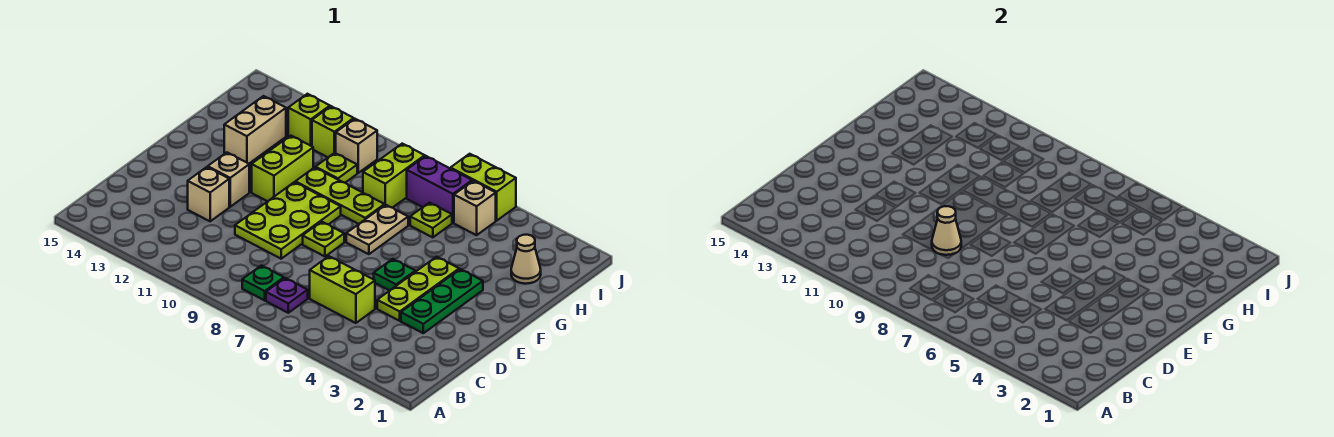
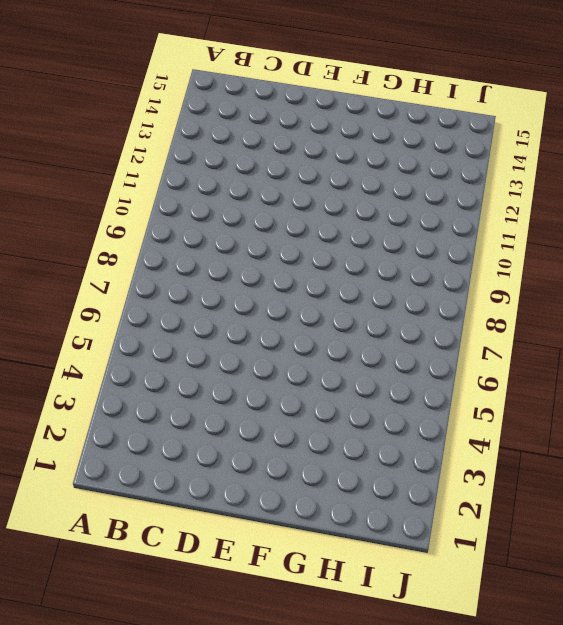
none -> purple 1x1 plate [266,278,308,313]
none -> green 1x1 plate [242,266,284,300]
none -> lime 1x2 brick [310,256,375,323]

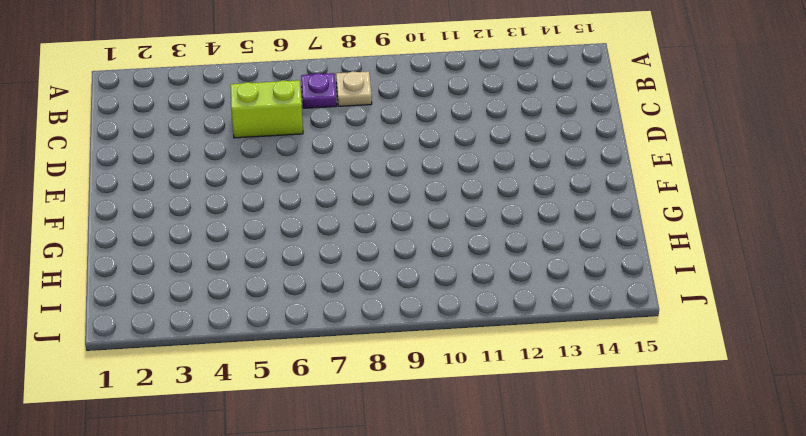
tan 1x1 plate [336,71,372,106] -> green 1x1 plate [242,266,284,300]
none -> green 1x3 plate [401,269,483,333]
none -> lime 1x3 plate [377,257,459,321]
none -> lime 2x3 plate [235,182,341,259]

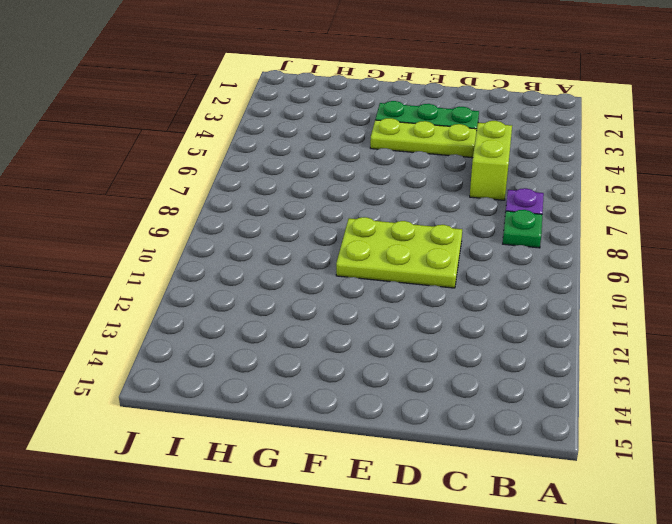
none -> tan 1x1 brick [188,167,229,221]
none -> green 1x1 plate [374,259,415,291]
none -> lime 1x1 plate [303,222,344,256]

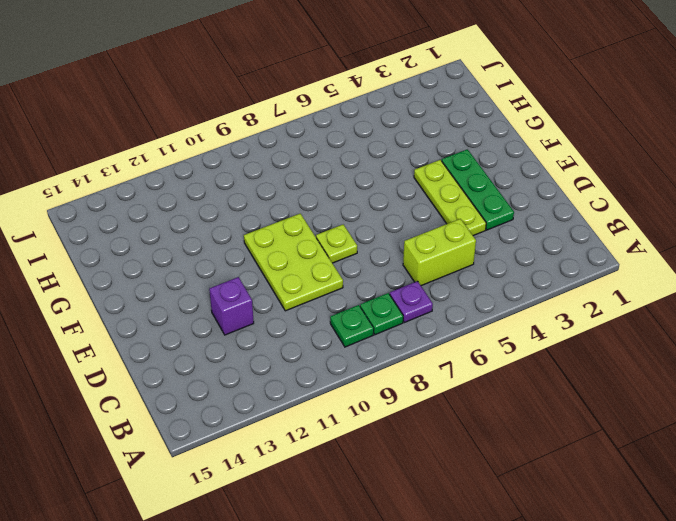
green 1x1 plate [330,305,374,347] -> green 1x1 plate moved to [374,259,415,291]
purple 1x1 brick [209,277,254,335] -> tan 1x1 brick [188,167,229,221]
none -> tan 1x1 brick [208,153,249,207]
none -> tan 1x2 plate [346,205,408,254]
none -> lime 1x2 brick [252,136,313,201]

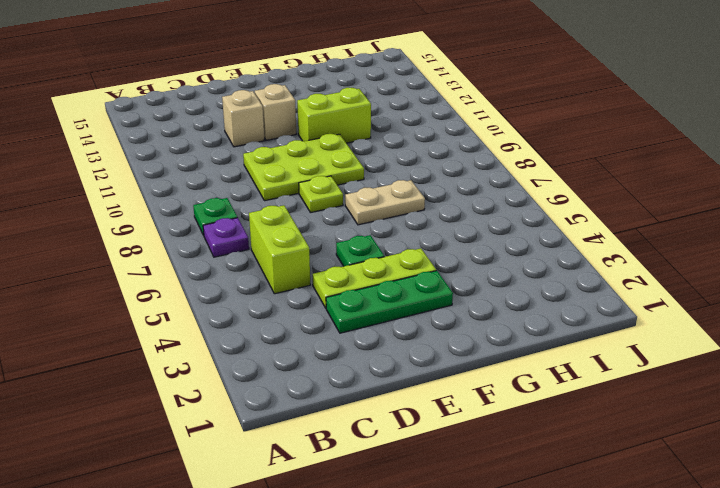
none -> lime 1x3 plate [295,168,384,224]
none -> tan 1x2 brick [224,96,286,164]
none -> tan 1x1 cone [511,235,541,284]

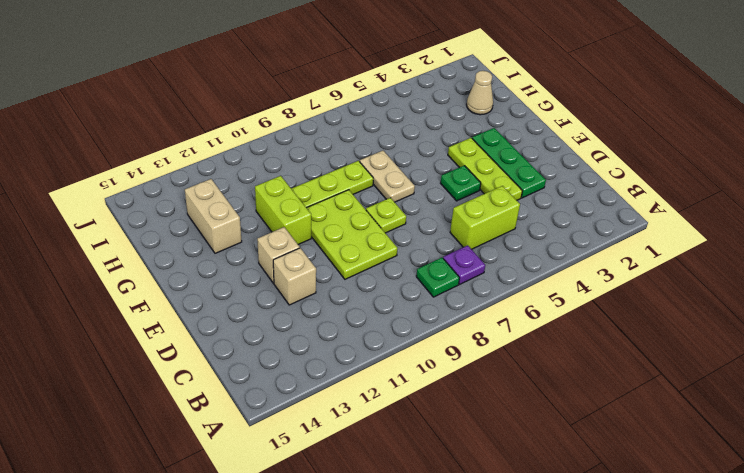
none -> lime 1x1 plate [410,203,452,238]
none -> lime 1x2 brick [363,144,425,208]
none -> lime 1x1 plate [315,153,357,183]

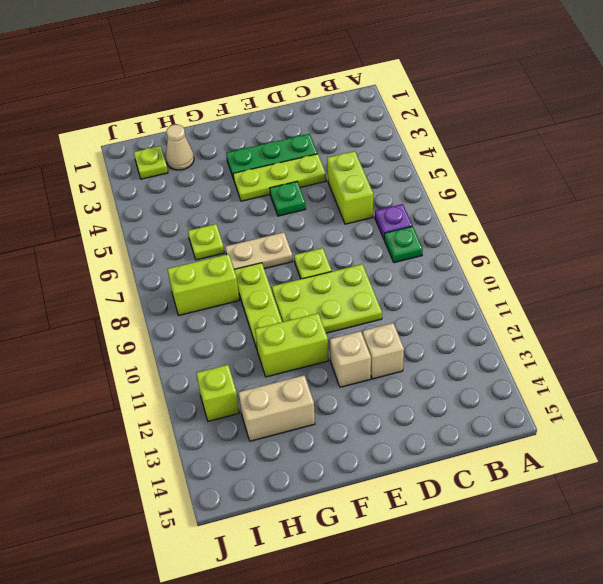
lime 1x1 plate [134,146,168,179] -> lime 1x1 plate moved to [315,153,357,183]
none -> tan 1x1 brick [454,181,496,235]
none -> purple 1x2 brick [407,156,472,223]
none -> tan 1x1 brick [336,119,377,173]

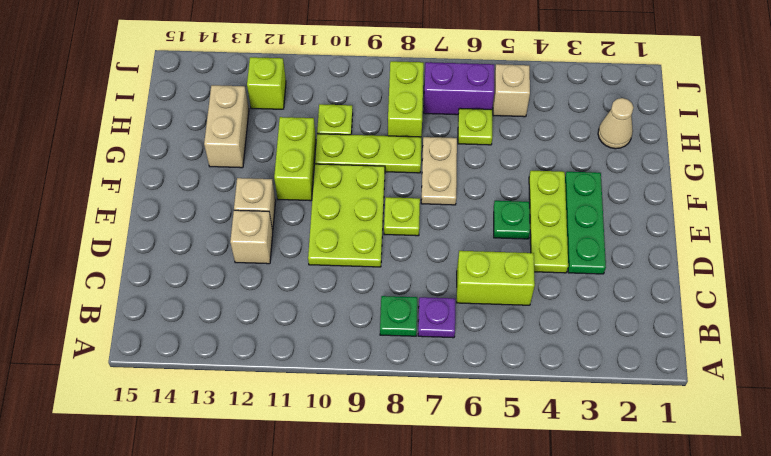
none -> tan 1x1 brick [336,119,377,173]
none -> lime 1x1 brick [312,106,354,157]
none -> lime 1x2 brick [451,154,516,221]

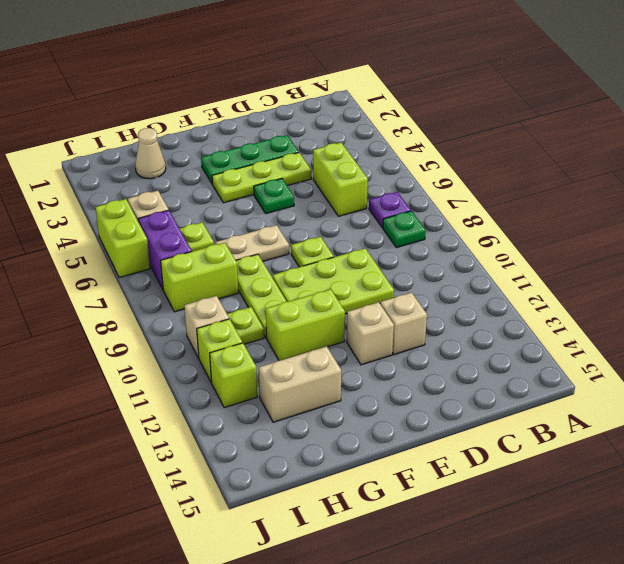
none -> tan 1x1 cone [932,206,961,255]

